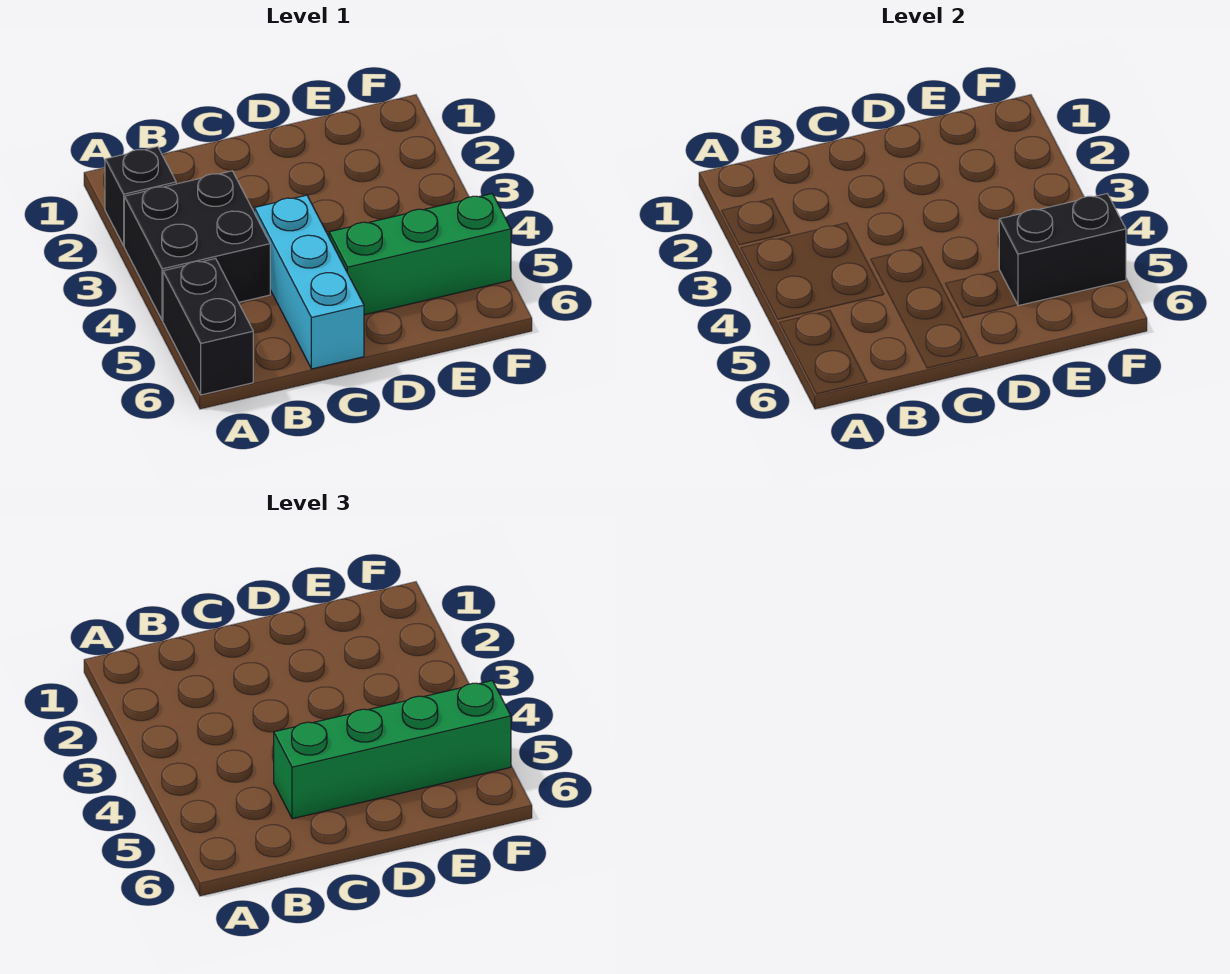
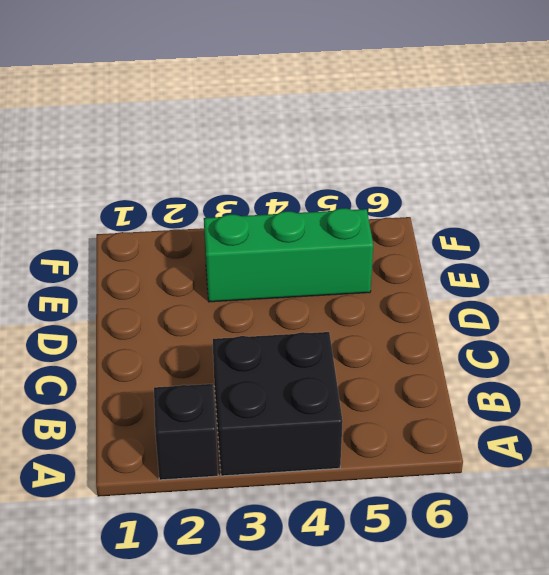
green 1x3 brick [204,208,373,302] -> green 1x3 brick turned to [329,194,511,315]
none -> black 1x2 brick [163,259,253,395]
none -> cyan 1x3 brick [254,195,364,369]

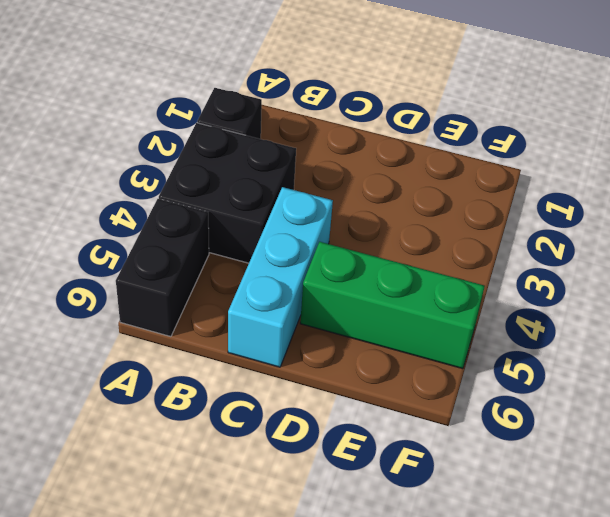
none -> black 1x2 brick [999,194,1126,306]
none -> green 1x4 brick [274,681,511,819]

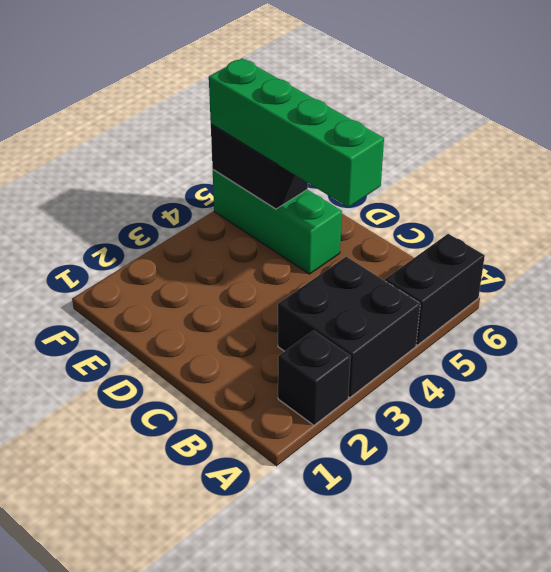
none -> cyan 1x3 brick [254,195,364,369]

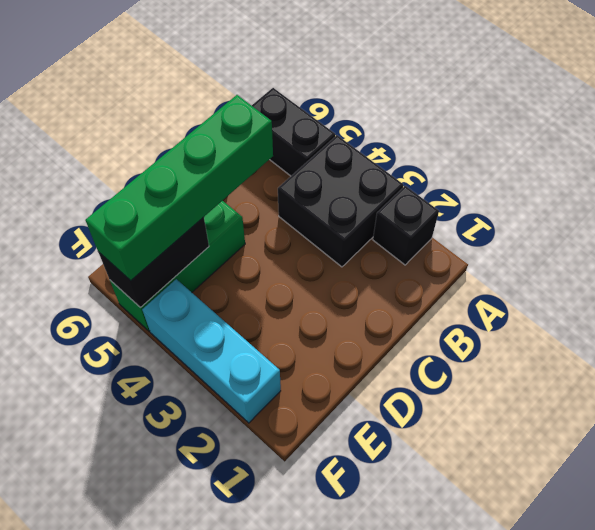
cyan 1x3 brick [142,279,281,423] -> cyan 1x3 brick moved to [254,195,364,369]

